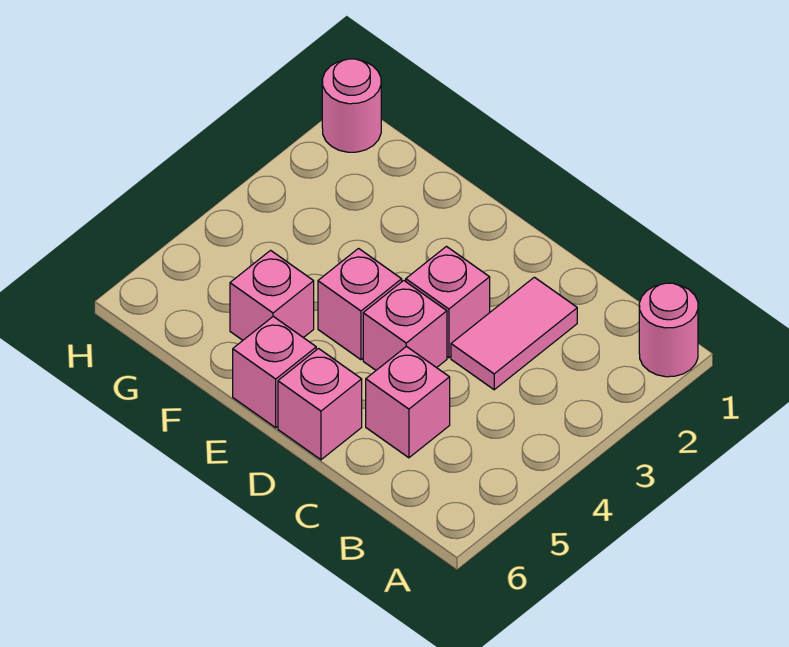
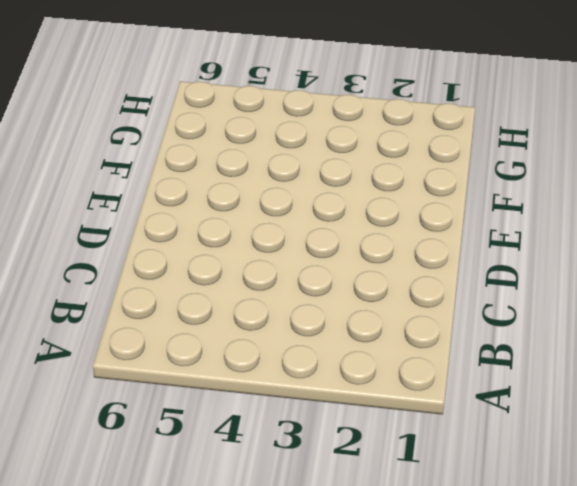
none -> pink 1x1 round brick [639,283,698,377]
none -> pink 1x2 tile [451,277,577,390]

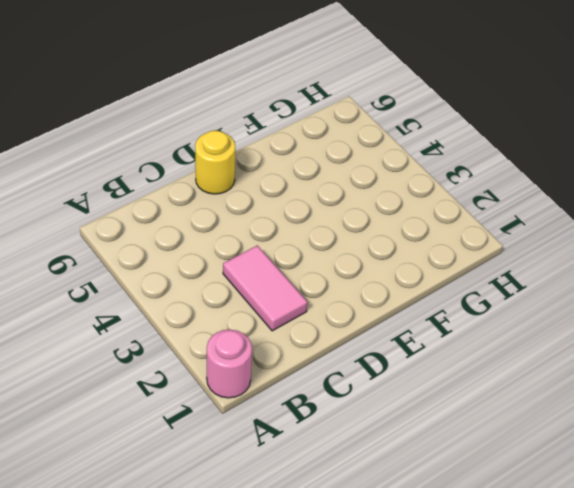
yellow 1x1 round brick [195,130,235,194] -> pink 1x1 brick [278,349,362,460]
none -> pink 1x1 brick [366,346,450,458]
none -> pink 1x1 brick [406,246,490,358]

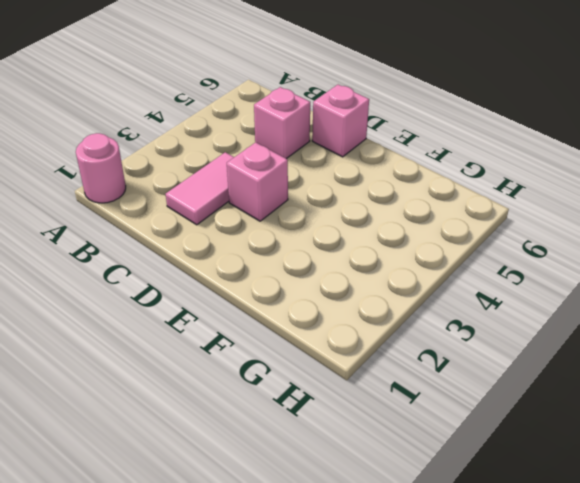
none -> pink 1x1 brick [363,281,447,370]
none -> pink 1x1 brick [318,249,402,360]

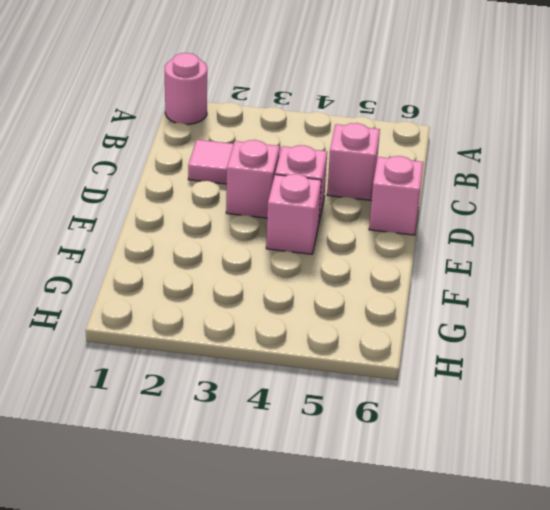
none -> pink 1x1 brick [233,317,316,428]
none -> pink 1x1 brick [230,250,314,340]

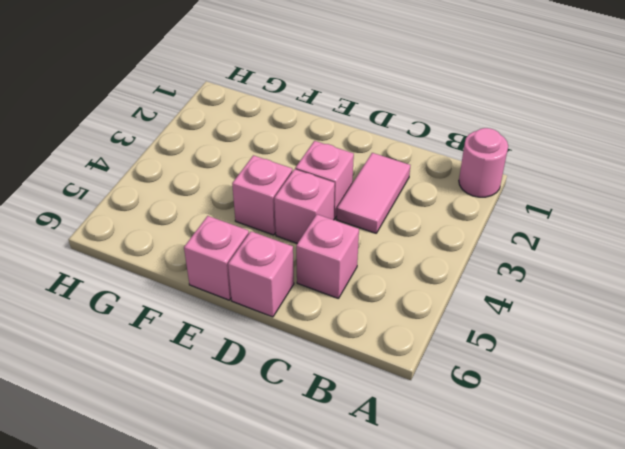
none -> pink 1x1 brick [230,250,314,340]
none -> pink 1x1 round brick [322,59,381,152]

